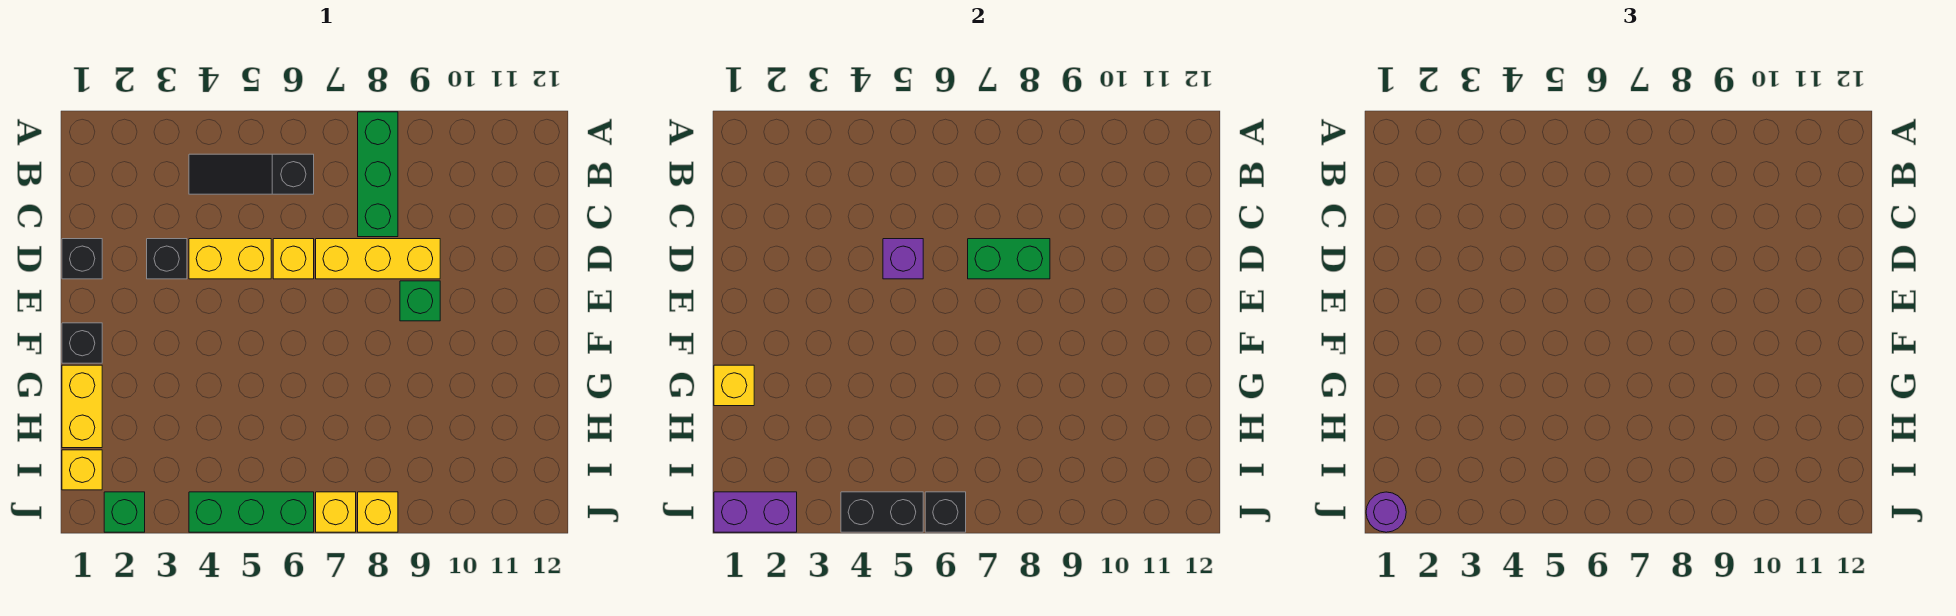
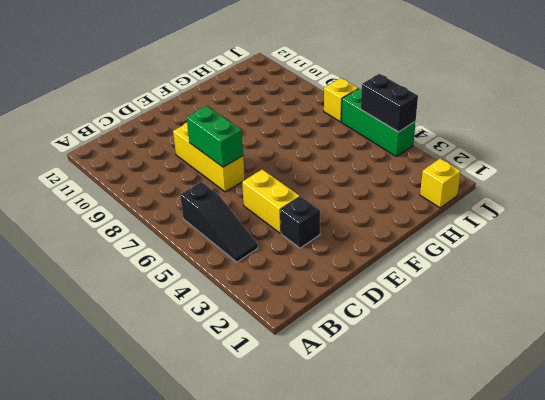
none -> green 1x3 brick [358,112,398,237]
none -> black 1x1 brick [62,239,102,279]
none -> yellow 1x1 brick [273,239,314,279]

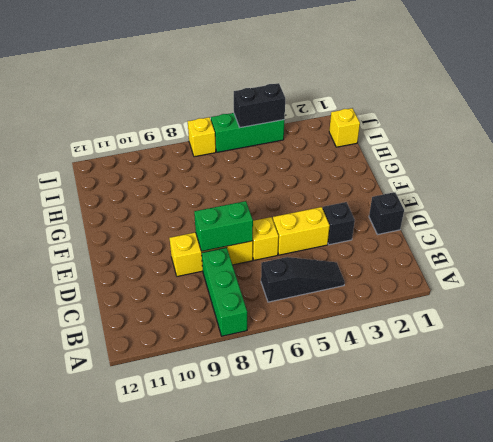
none -> green 1x1 brick [400,281,440,321]
none -> black 1x1 brick [62,323,102,363]
none -> yellow 1x2 brick [62,365,102,448]

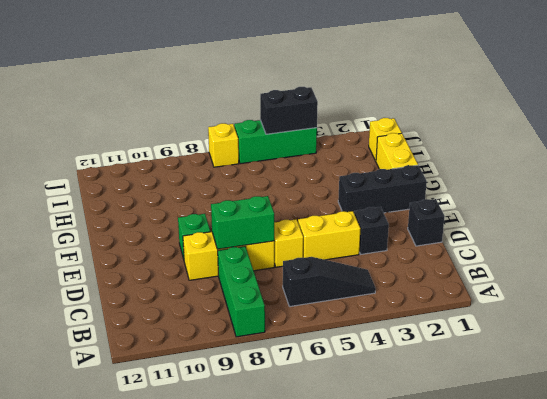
black 1x3 brick [338,165,427,213] -> black 1x1 brick [62,323,102,363]
none -> green 1x1 brick [104,492,145,532]
none -> yellow 1x1 brick [358,492,398,532]
none -> purple 1x1 brick [883,239,923,279]

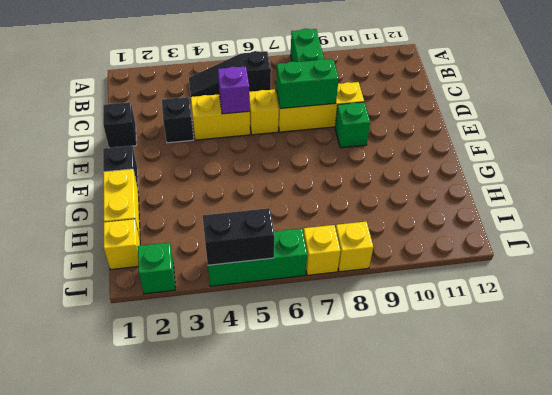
none -> yellow 1x1 brick [714,365,754,406]
none -> purple 1x2 brick [714,492,797,532]
none -> black 1x1 brick [925,492,966,532]

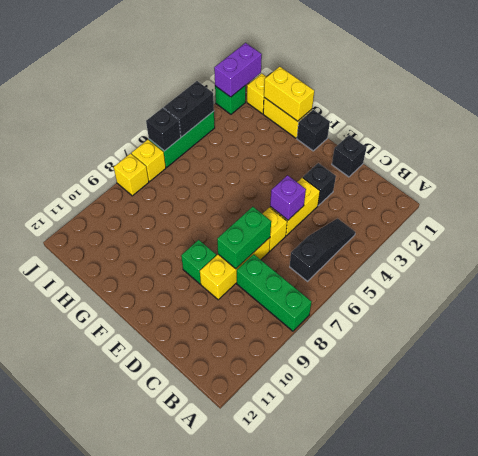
yellow 1x2 brick [264,67,314,121] -> yellow 1x1 brick [714,365,754,406]
none -> purple 1x1 round brick [1366,492,1406,532]

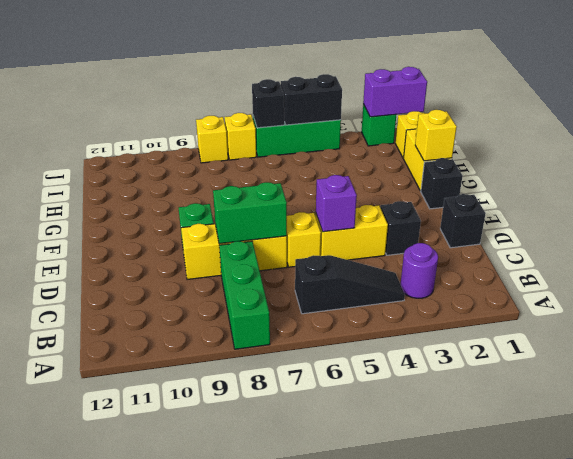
purple 1x1 round brick [400,243,438,298] -> purple 1x1 round brick moved to [1366,492,1406,532]

